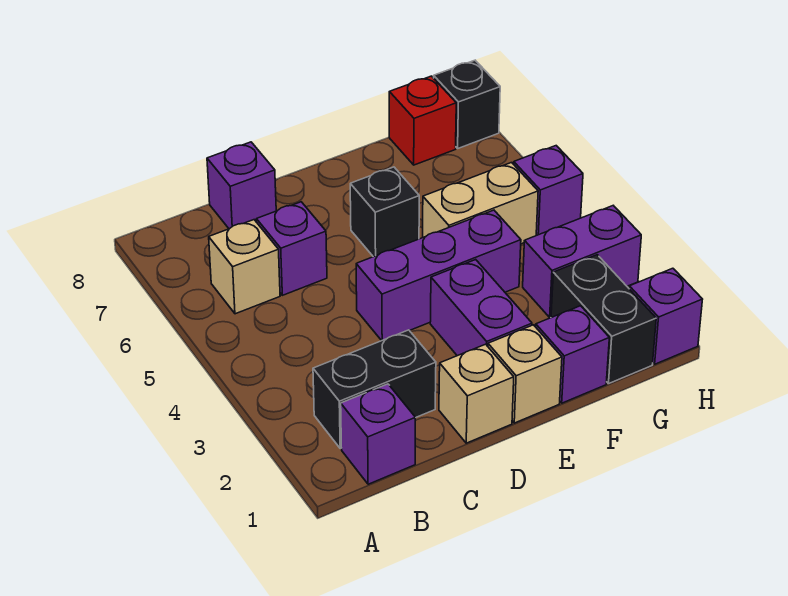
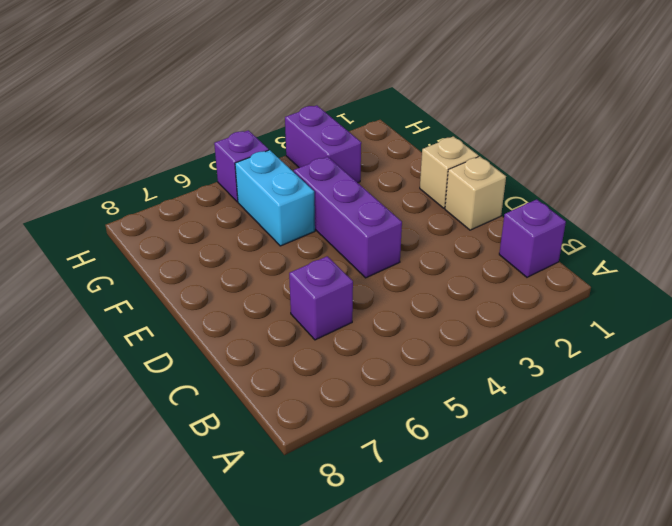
cyan 1x2 brick [235,150,315,246] -> tan 1x2 brick [423,163,538,244]
none -> black 1x2 brick [313,330,436,448]
none -> tan 1x1 brick [209,220,280,314]
none -> purple 1x1 brick [207,142,276,229]

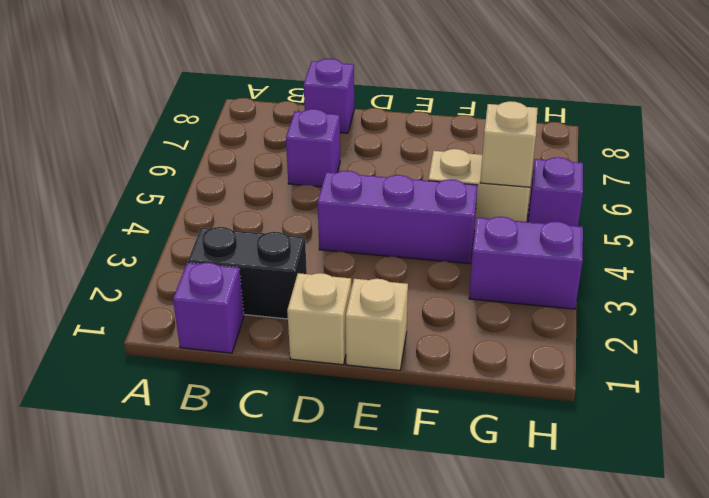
tan 1x1 brick [480,101,538,187] -> tan 1x1 brick moved to [209,220,280,314]
none -> purple 1x2 brick [430,260,532,356]
none -> black 1x1 brick [350,167,419,257]
none -> purple 1x1 brick [536,306,609,403]

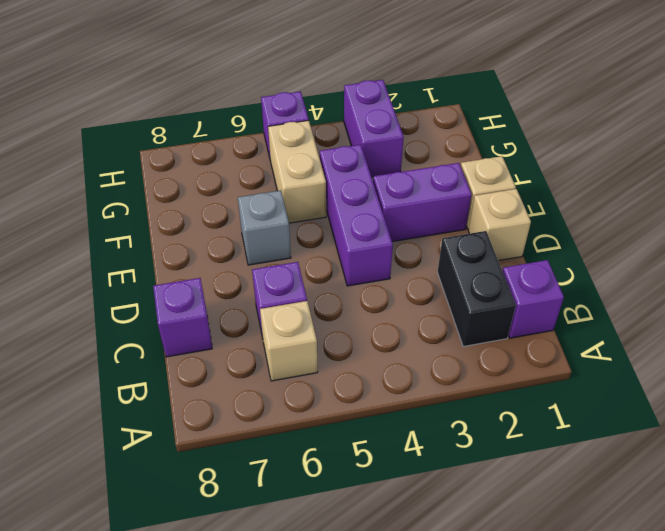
grey 1x1 brick [238,190,291,265] -> black 1x1 brick [350,167,419,257]
none -> purple 1x1 brick [536,306,609,403]
none -> black 1x2 brick [551,255,656,383]
none -> red 1x1 brick [389,76,456,165]

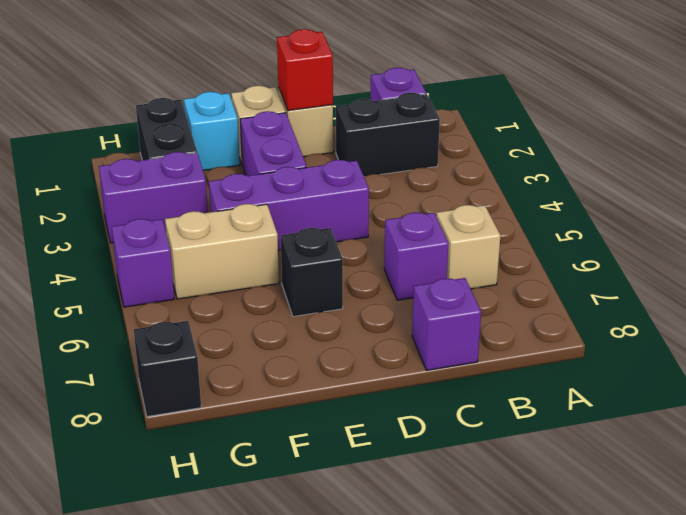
red 1x1 brick [277,29,333,111] -> red 1x1 brick moved to [389,76,456,165]
cyan 1x1 brick [184,92,240,171] -> purple 1x1 brick [536,306,609,403]
none -> purple 1x1 brick [629,268,703,364]

